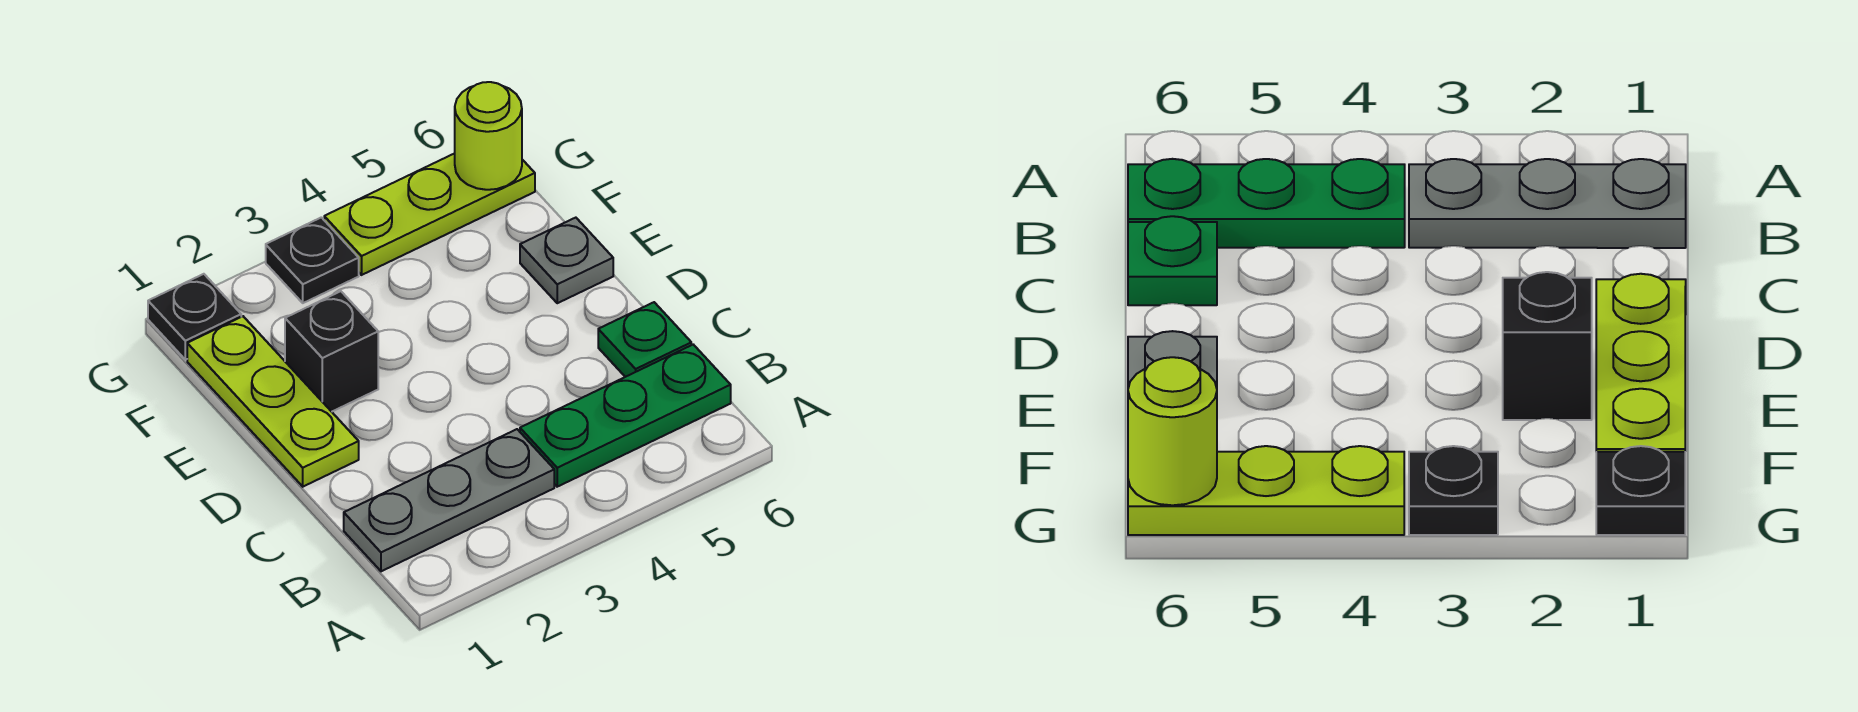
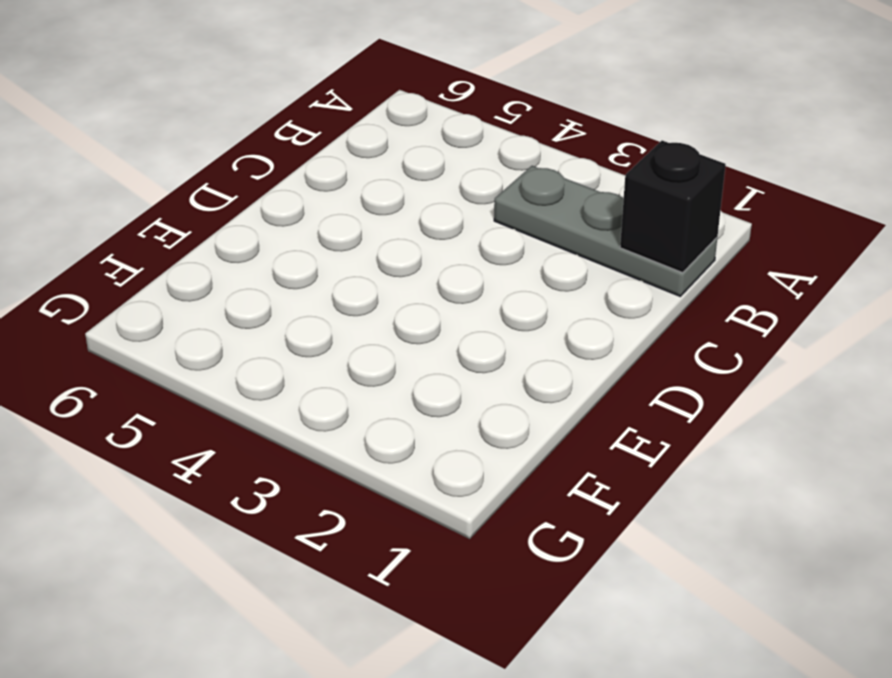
black 1x1 brick [620,141,726,273] -> black 1x1 brick moved to [285,291,378,412]
none -> green 1x3 plate [520,345,731,487]
none -> green 1x1 plate [598,302,691,377]

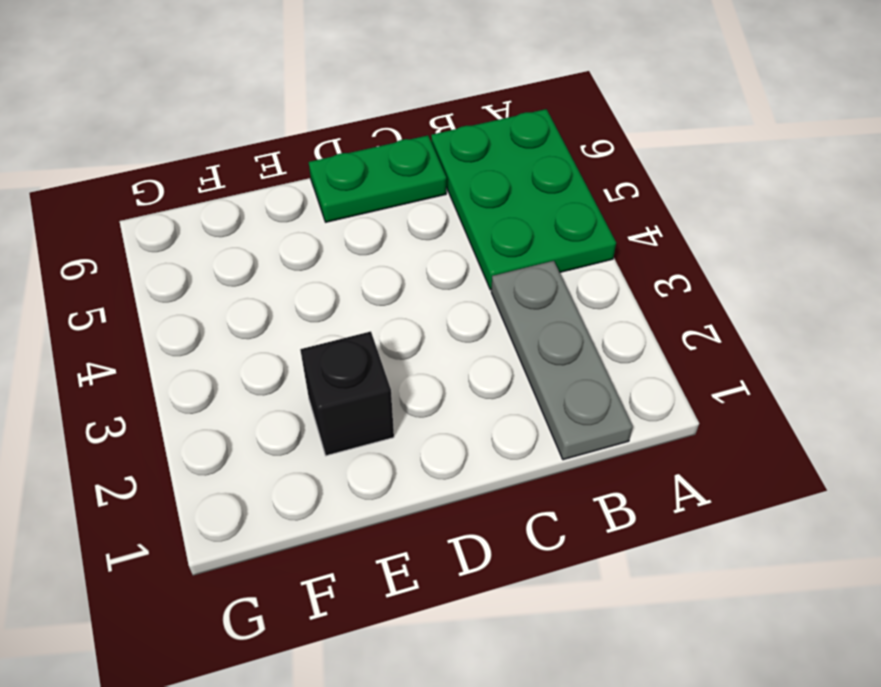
green 2x3 plate [431,109,616,290] -> green 1x3 plate [520,345,731,487]
green 1x2 plate [309,135,446,222] -> green 1x1 plate [598,302,691,377]
none -> lime 1x3 plate [187,316,359,487]
none -> grey 1x1 plate [520,218,613,303]

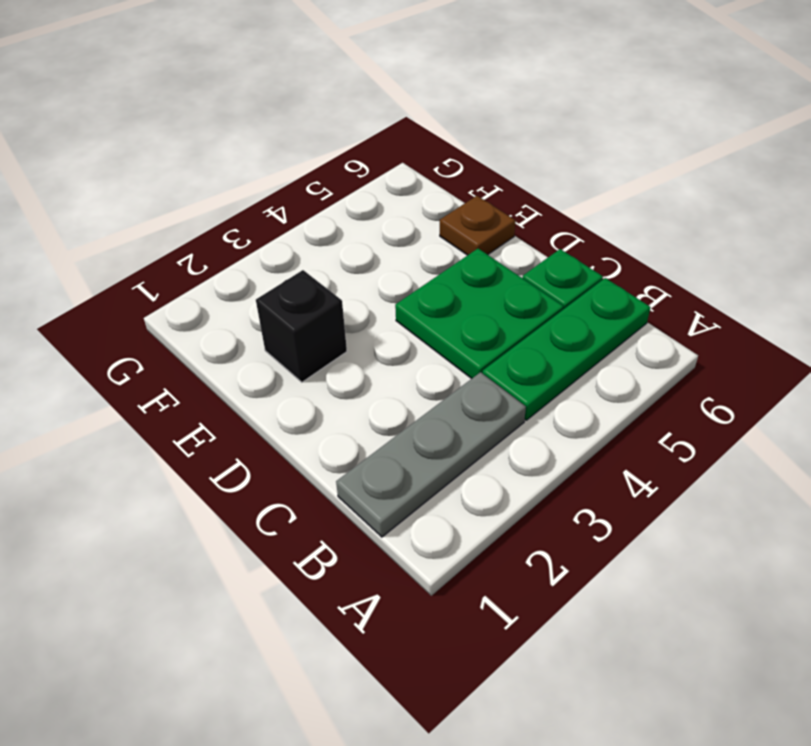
green 2x2 plate [395,249,564,379] -> none
brown 1x1 plate [440,196,515,255] -> grey 1x1 plate [520,218,613,303]
none -> lime 1x3 plate [187,316,359,487]
none -> black 1x1 plate [148,274,241,360]

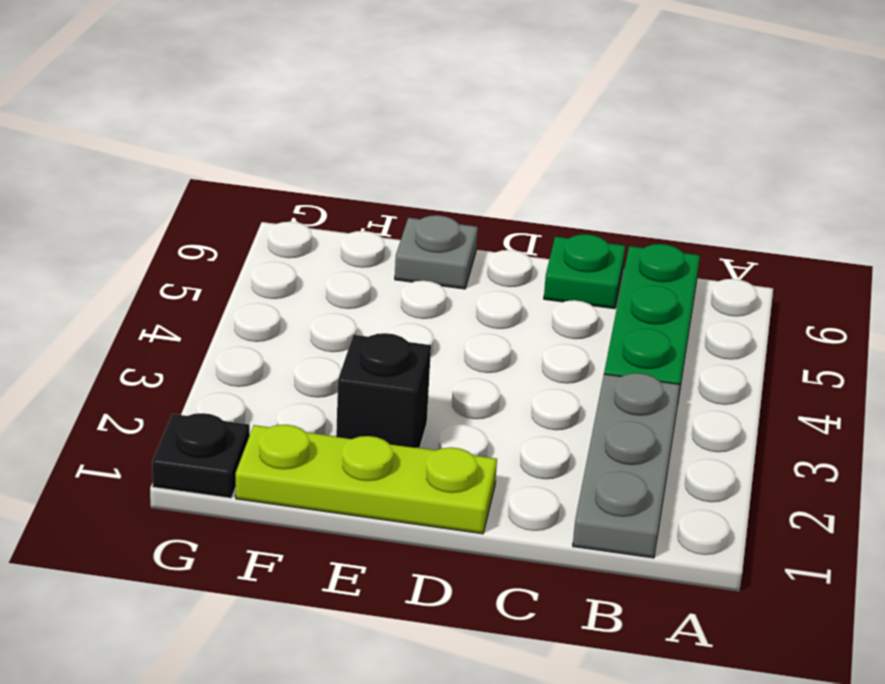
none -> black 1x1 plate [266,217,359,303]
none -> lime 1x3 plate [324,153,535,275]

